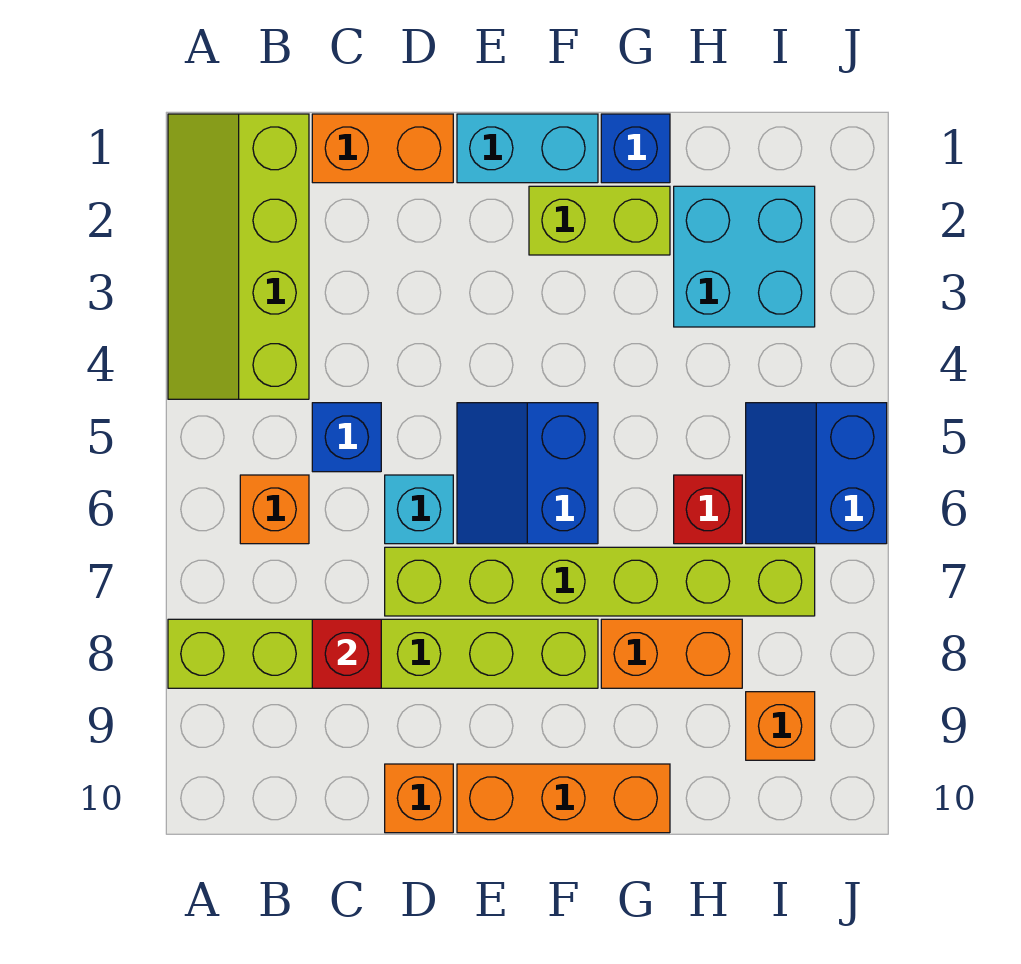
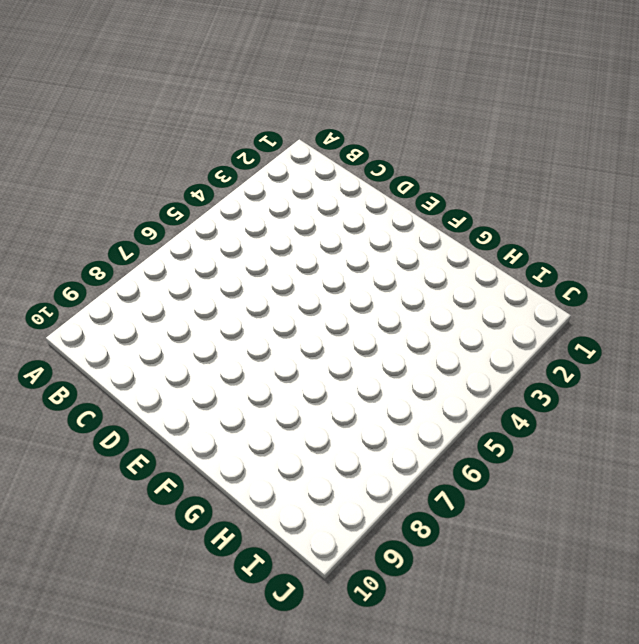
none -> lime 2x4 slope [168,114,309,399]
none -> lime 1x6 brick [168,619,598,688]
none -> orange 1x1 brick [240,475,309,544]

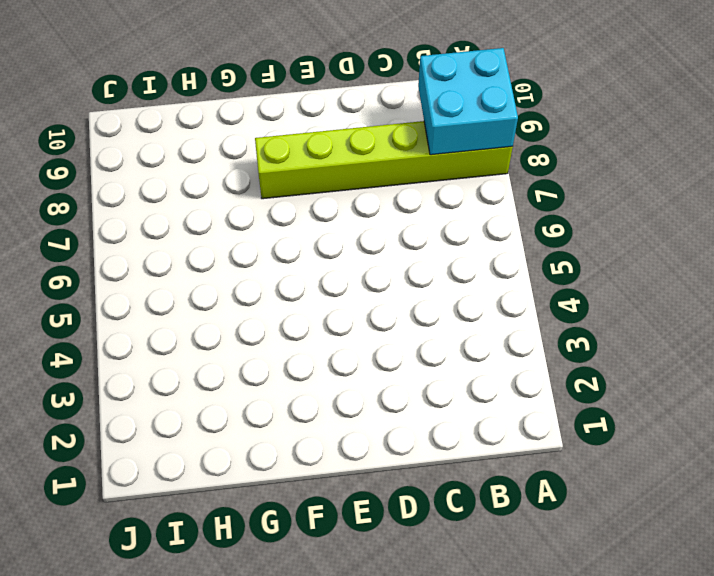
cyan 2x2 brick [418,48,518,155] -> cyan 2x2 brick moved to [674,186,815,327]
none -> lime 2x4 slope [168,114,309,399]
none -> orange 1x1 brick [240,475,309,544]
none -> orange 1x2 brick [312,114,453,183]

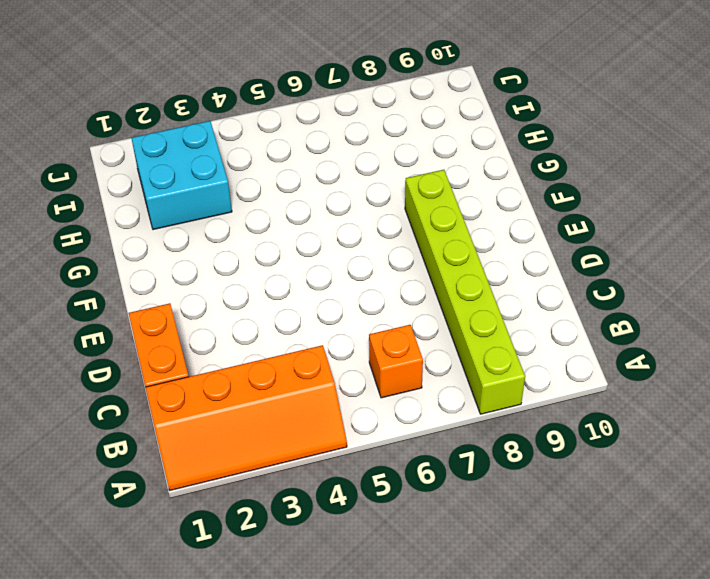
orange 2x4 slope [145,345,347,490] -> lime 2x4 slope [168,114,309,399]
none -> blue 1x1 brick [312,403,381,472]
none -> cyan 1x1 brick [385,475,453,544]
none -> lime 1x6 brick [385,547,815,616]

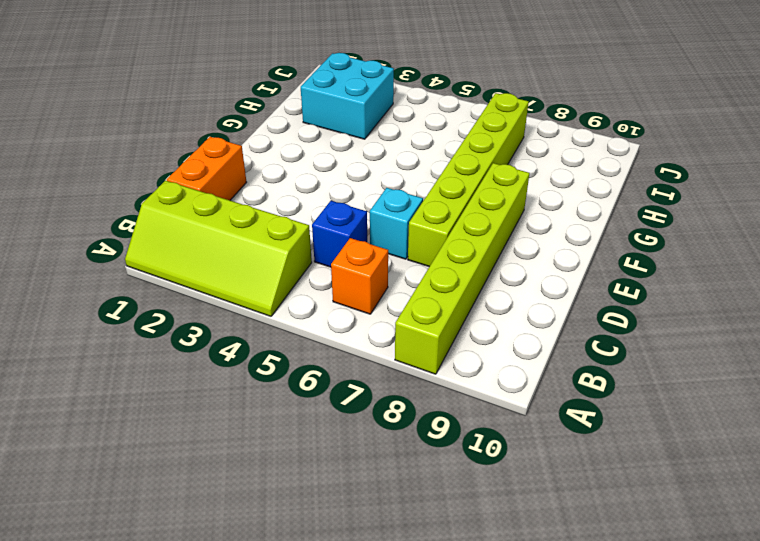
none -> orange 1x1 brick [385,764,453,833]
none -> cyan 1x2 brick [457,114,598,183]
none -> blue 2x2 slope [457,403,598,544]

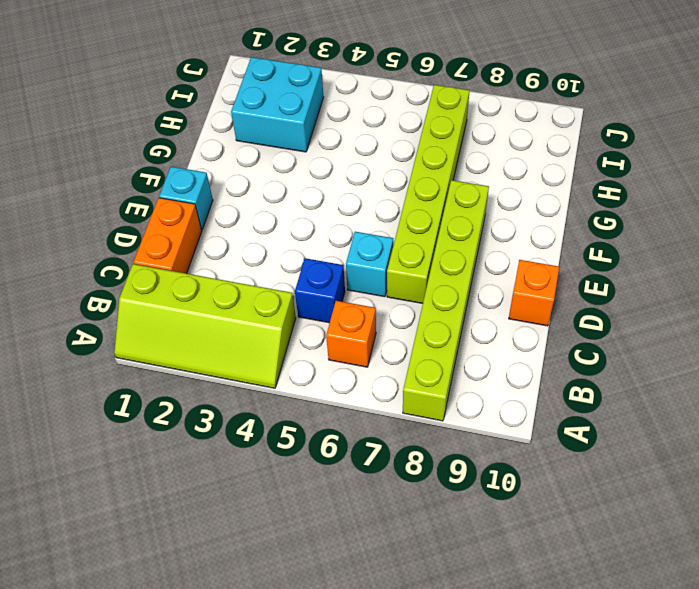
cyan 1x1 brick [159,167,213,230] -> cyan 1x2 brick [457,114,598,183]
none -> blue 2x2 slope [457,403,598,544]
none -> orange 1x3 brick [457,764,670,833]
none -> lime 1x2 brick [529,186,670,255]

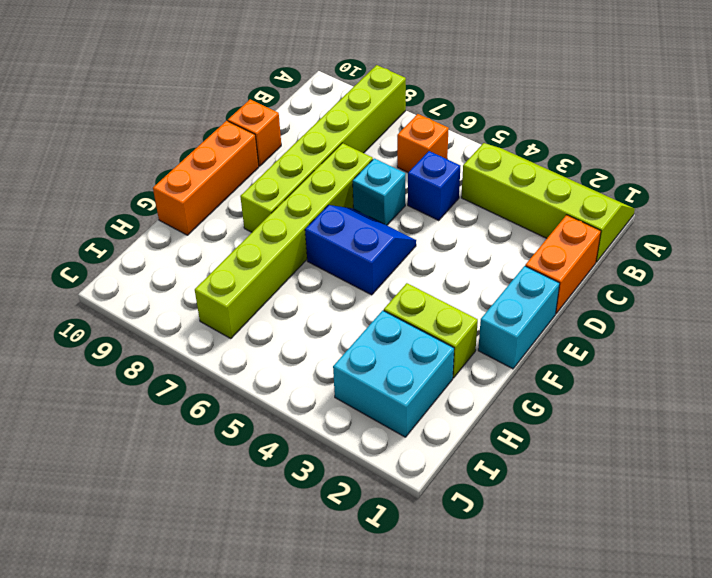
lime 1x2 brick [384,283,478,378] -> lime 1x2 brick turned to [529,186,670,255]
none -> blue 1x1 brick [601,114,670,183]
none -> orange 1x2 brick [601,619,742,688]
none -> red 1x1 brick [674,475,742,544]

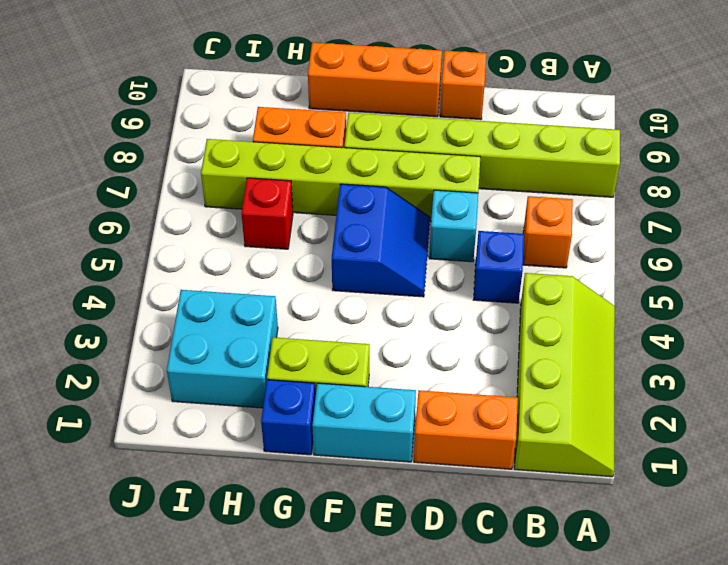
none -> blue 2x2 slope [746,403,887,544]
none -> orange 1x1 brick [746,692,815,760]
none -> red 1x1 brick [312,619,381,688]

